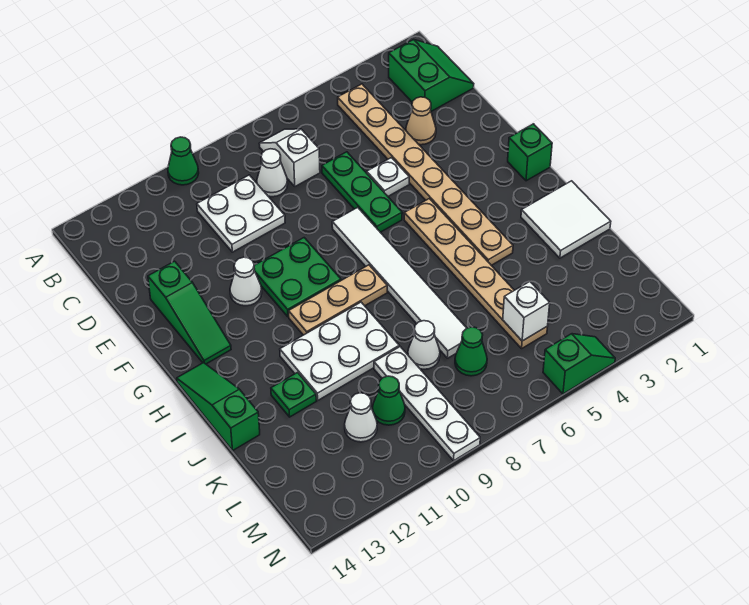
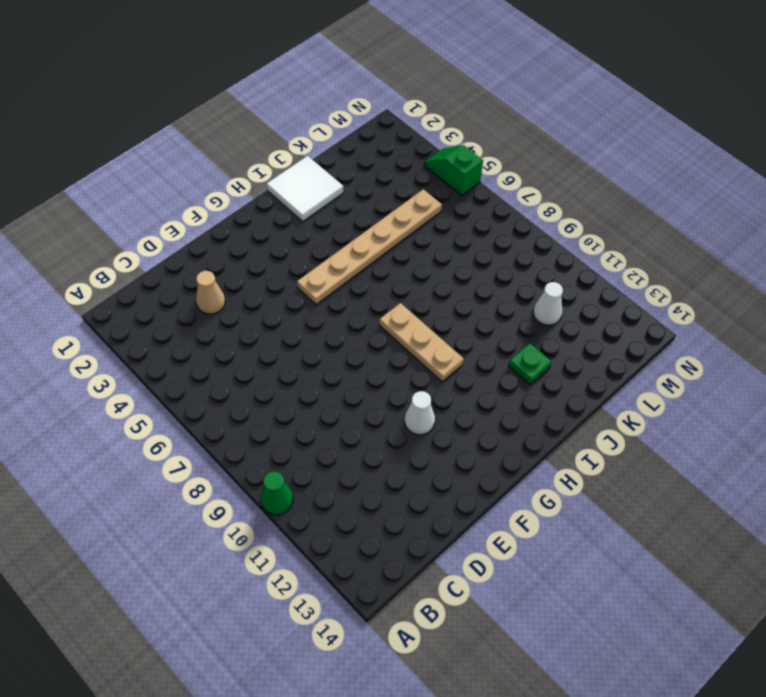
none -> green 2x2 slope [389,39,474,111]
none -> tan 1x8 plate [338,84,513,265]
none -> white 1x2 slope [259,129,320,186]

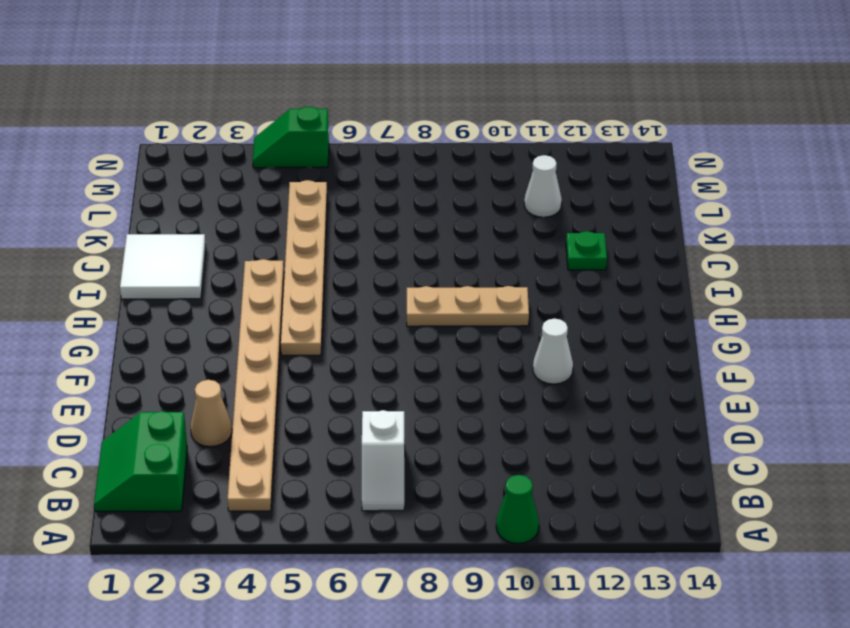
none -> white 1x1 cone [257,149,288,197]
none -> white 2x2 plate [197,175,285,252]
none -> green 1x3 plate [322,152,402,232]

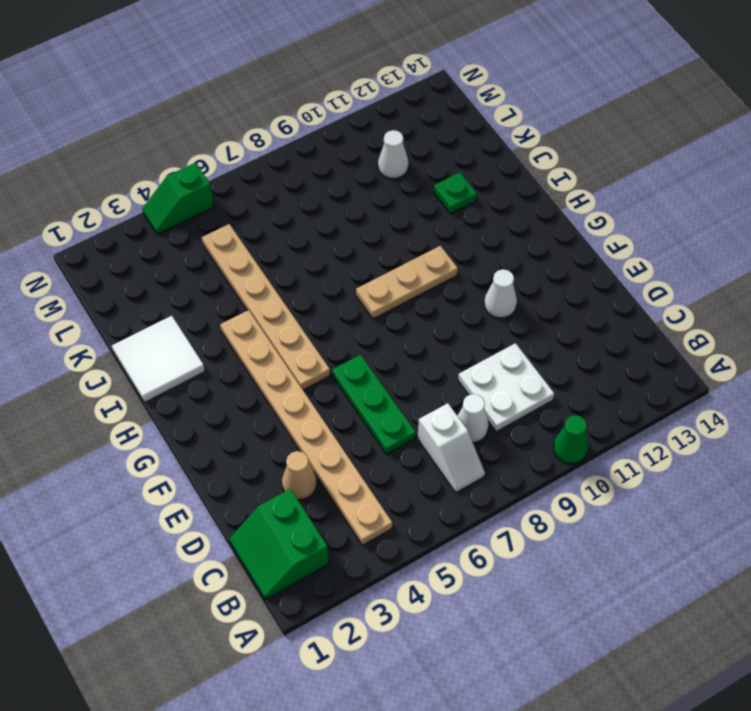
none -> white 1x1 plate [367,158,409,196]
none -> green 1x3 slope [148,261,231,364]
none -> white 1x6 tile [332,207,466,358]

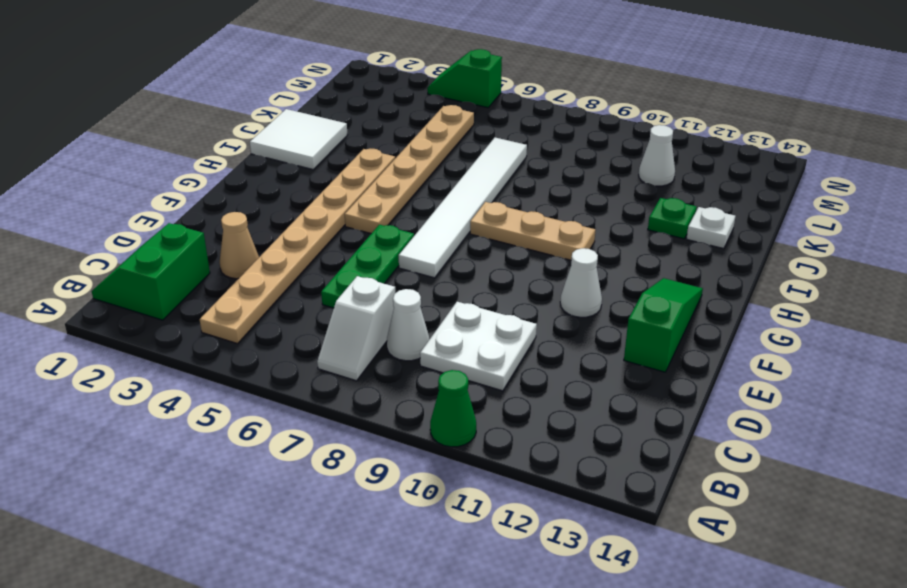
white 1x1 plate [686,207,735,249] -> white 1x1 plate moved to [367,158,409,196]
none -> green 2x2 plate [254,238,341,317]
none -> green 1x1 brick [508,124,552,181]
none -> green 1x3 slope [177,363,260,450]

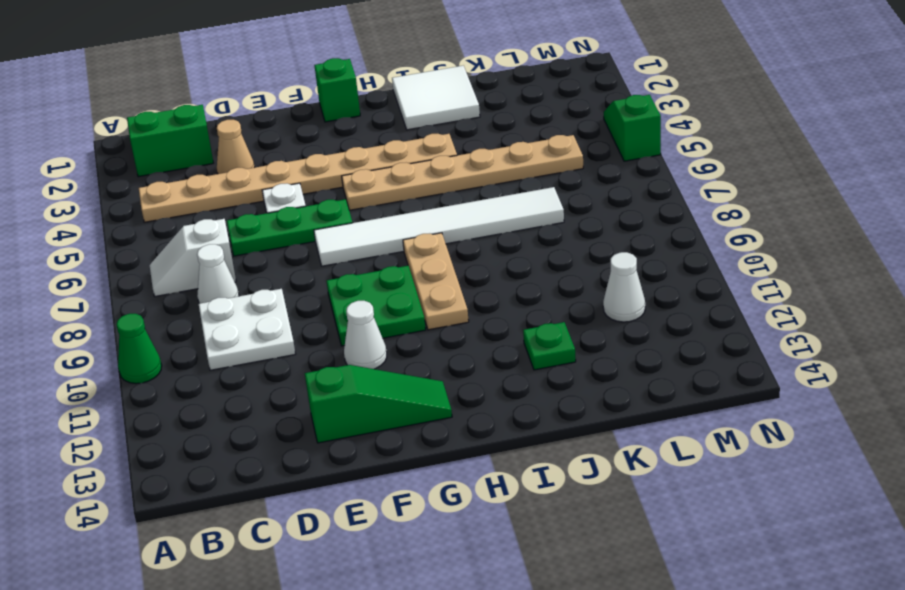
none -> green 1x3 slope [177,363,260,450]
none -> white 2x3 plate [280,302,399,400]
none -> white 1x1 cone [408,321,440,369]

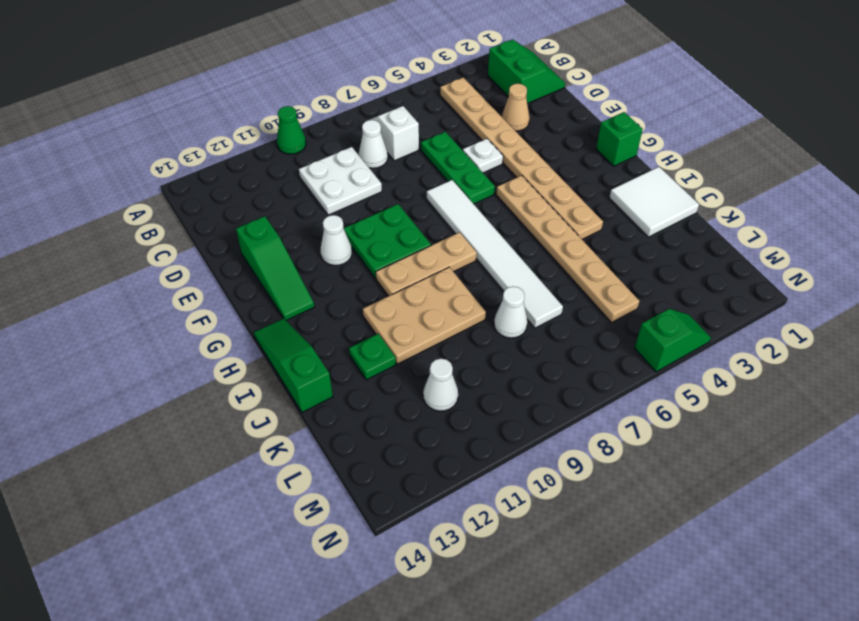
tan 2x3 plate [363,267,486,364] -> white 2x3 plate [280,302,399,400]
none -> white 1x4 plate [374,347,480,461]
none -> green 1x1 cone [455,327,487,376]
none -> green 1x1 cone [373,376,405,425]

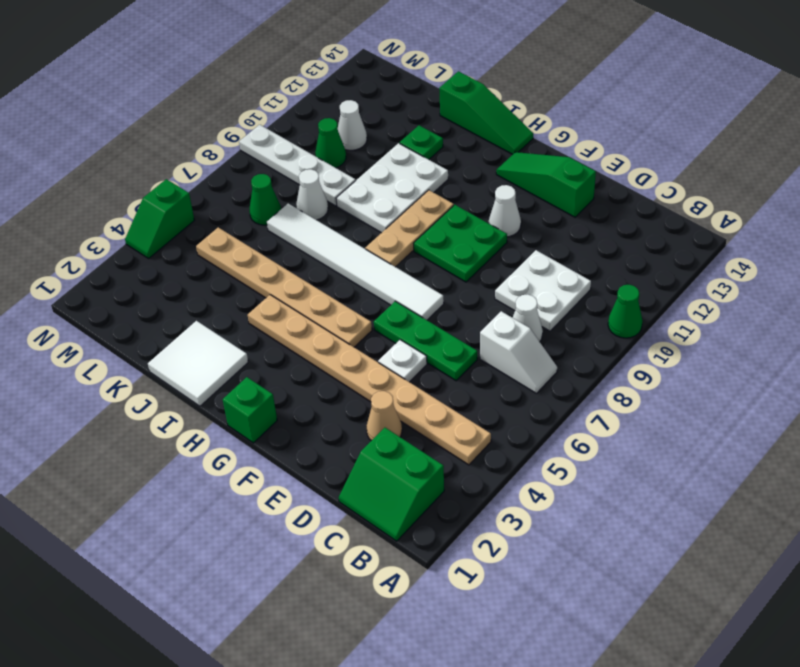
none -> white 1x1 brick [503,281,550,341]

